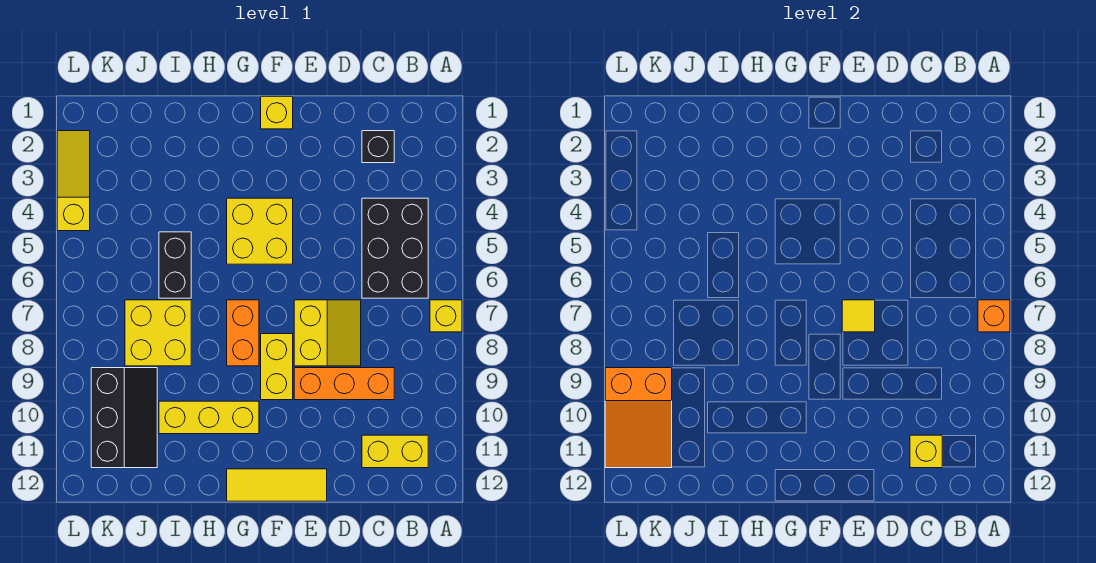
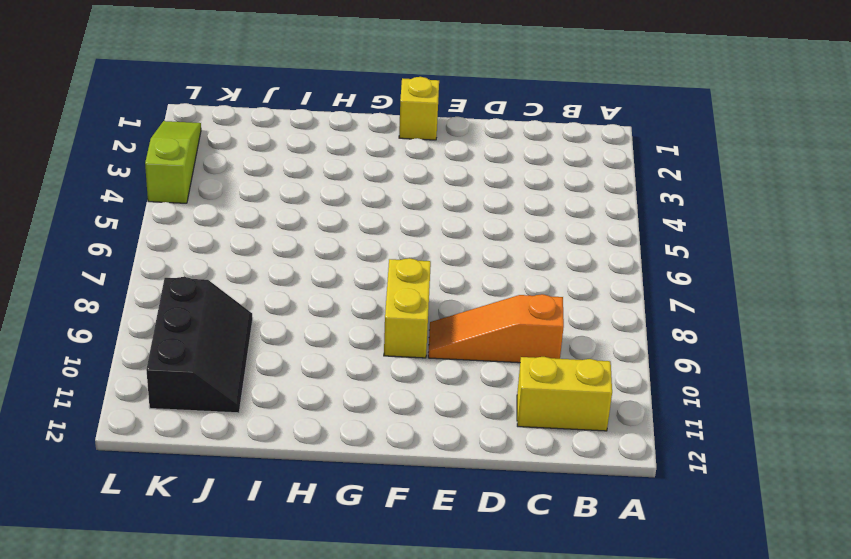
orange 1x3 slope [428,294,564,363] -> orange 1x3 brick [294,368,394,400]
lime 1x3 slope [145,121,201,203] -> yellow 1x3 slope [57,131,90,231]
none -> yellow 1x1 brick [430,300,462,332]
none -> black 2x3 brick [362,198,428,298]
none -> black 1x1 brick [362,131,394,163]

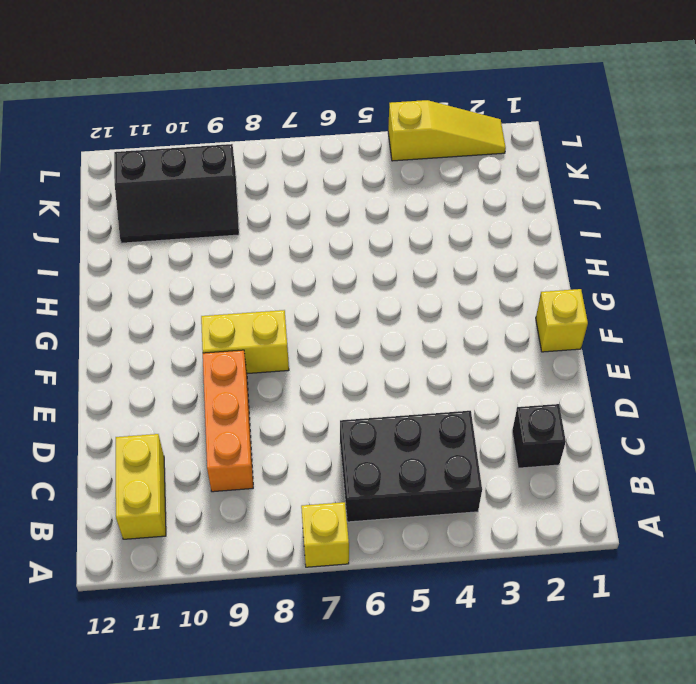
none -> yellow 2x2 slope [294,300,361,366]
none -> yellow 1x3 tile [227,469,327,501]
none -> yellow 2x2 brick [227,198,293,264]

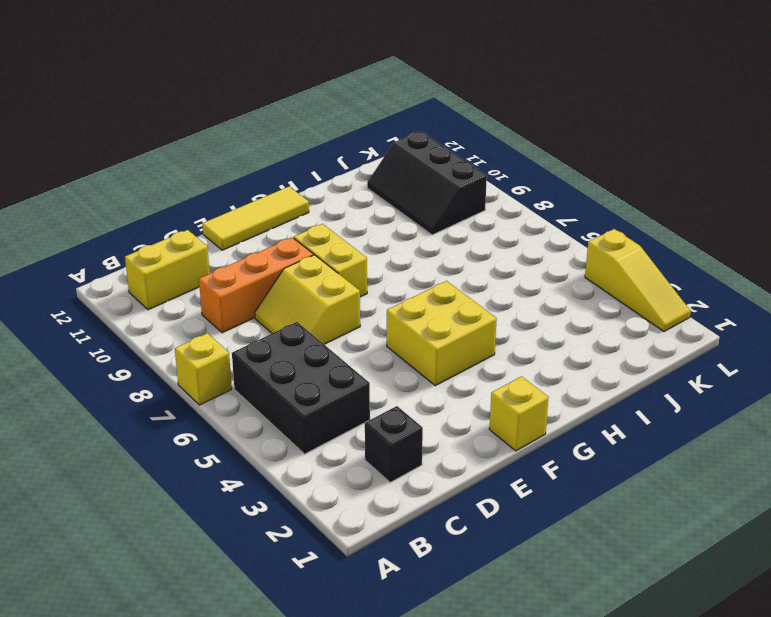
none -> orange 1x2 brick [227,300,259,366]
none -> yellow 1x3 brick [159,401,259,434]
none -> black 1x2 brick [159,232,191,298]

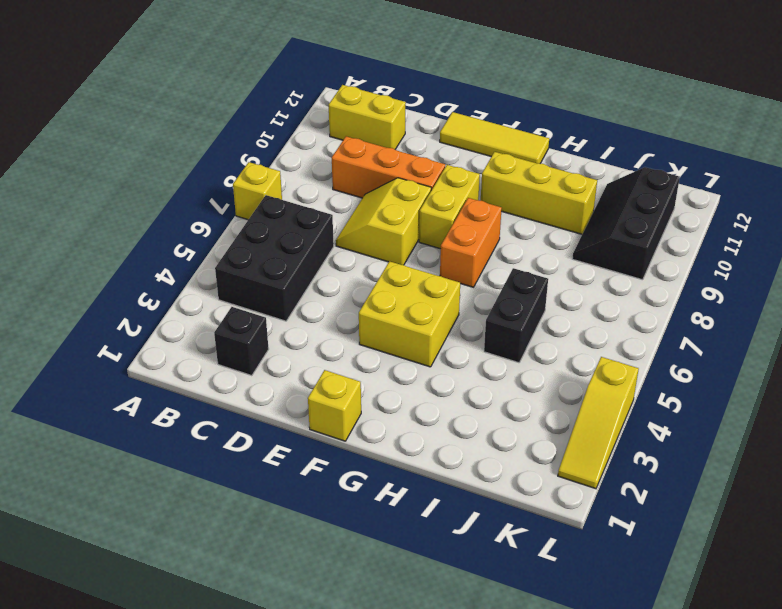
none -> yellow 2x2 brick [125,300,191,366]
none -> orange 1x1 brick [978,300,1010,332]
none -> yellow 1x1 brick [910,435,942,468]

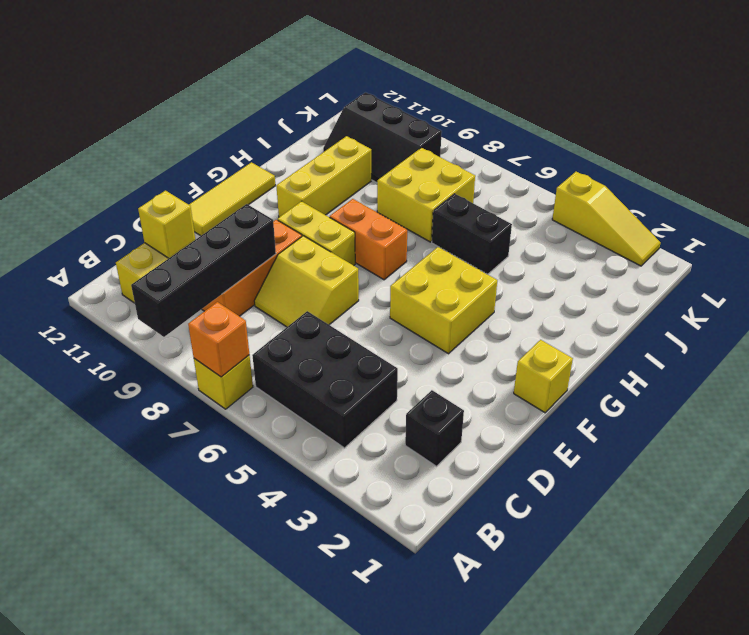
black 1x4 brick [131,204,276,337] -> none
none -> yellow 1x1 tile [842,300,875,332]
none -> orange 2x3 slope [605,368,672,468]

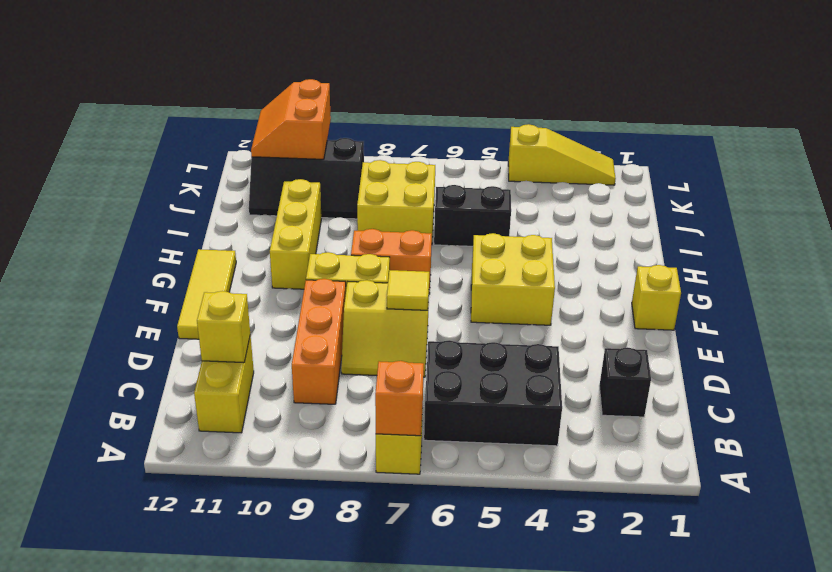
orange 2x2 slope [251,79,331,159] -> orange 2x3 slope [605,368,672,468]

